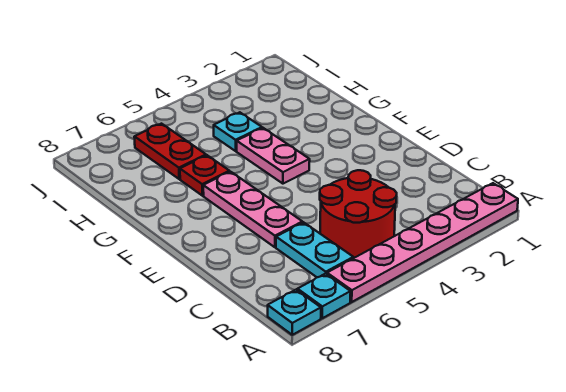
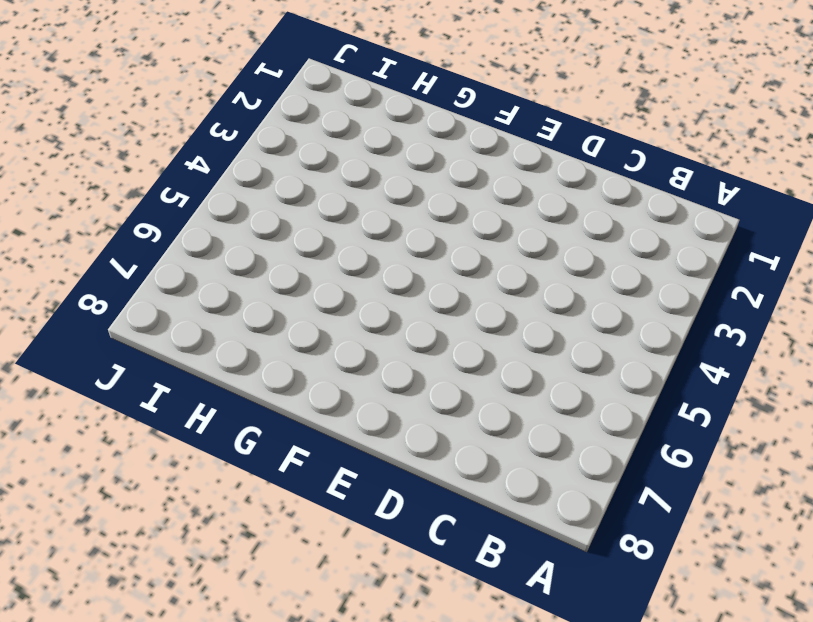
none -> pink 1x6 plate [327,183,518,302]
none -> cyan 1x1 plate [298,274,351,318]

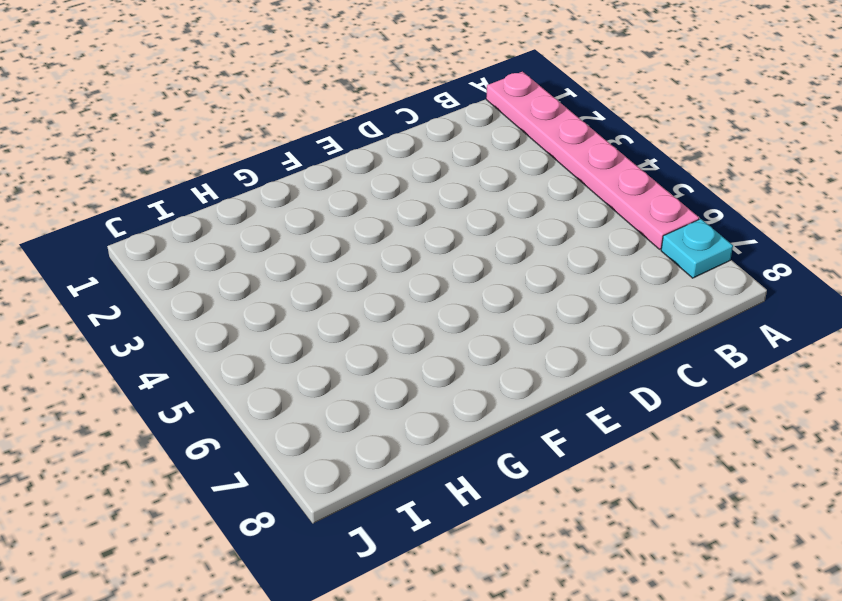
none -> cyan 1x1 plate [268,290,321,335]
none -> red 2x2 round brick [320,170,397,258]

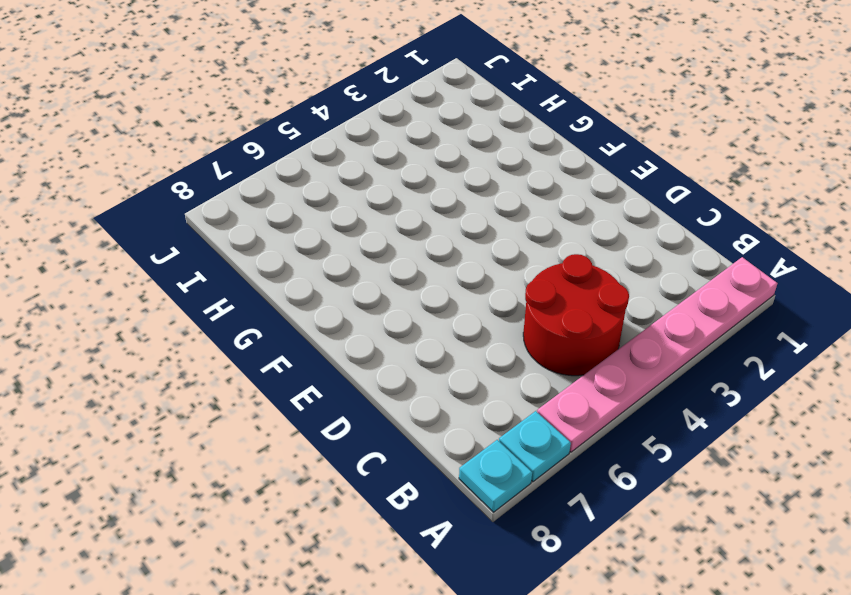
none -> cyan 1x2 plate [276,222,353,277]
none -> pink 1x3 plate [203,172,302,247]

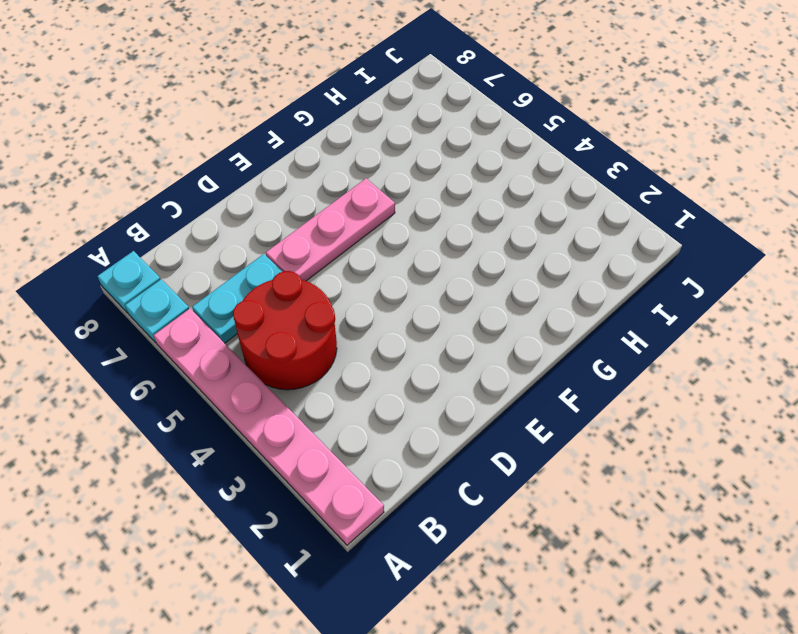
none -> pink 1x2 plate [237,128,310,184]
none -> red 1x1 plate [180,155,230,196]

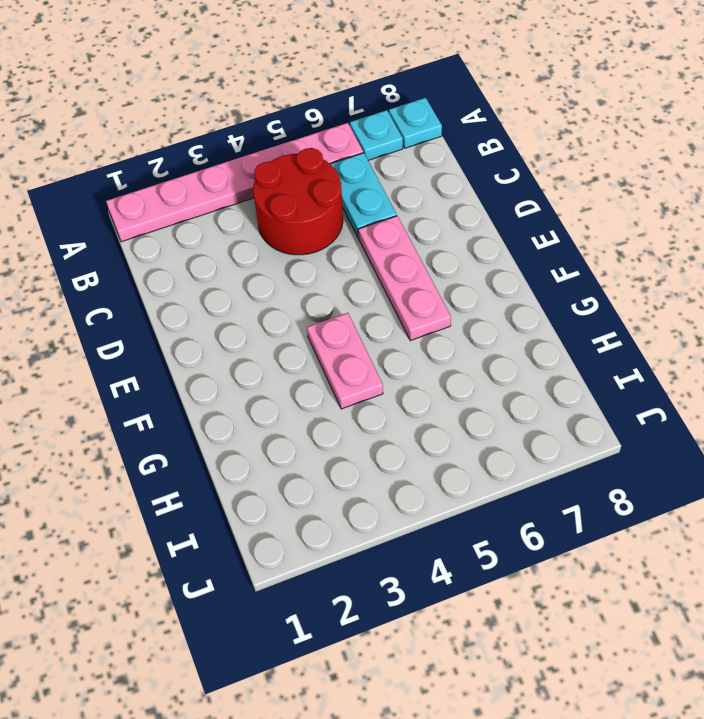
none -> red 1x1 plate [180,155,230,196]
none -> cyan 1x1 plate [214,112,262,151]

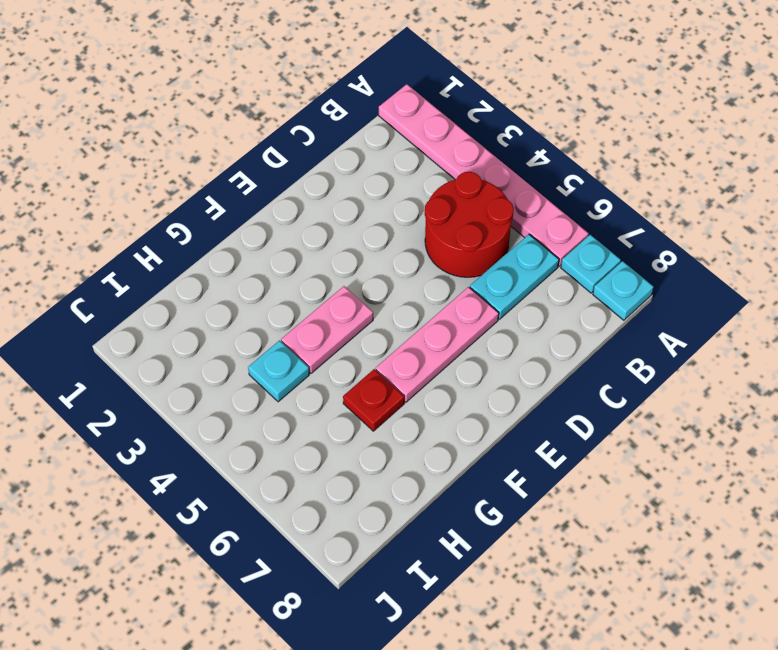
none -> red 1x2 plate [134,124,206,179]

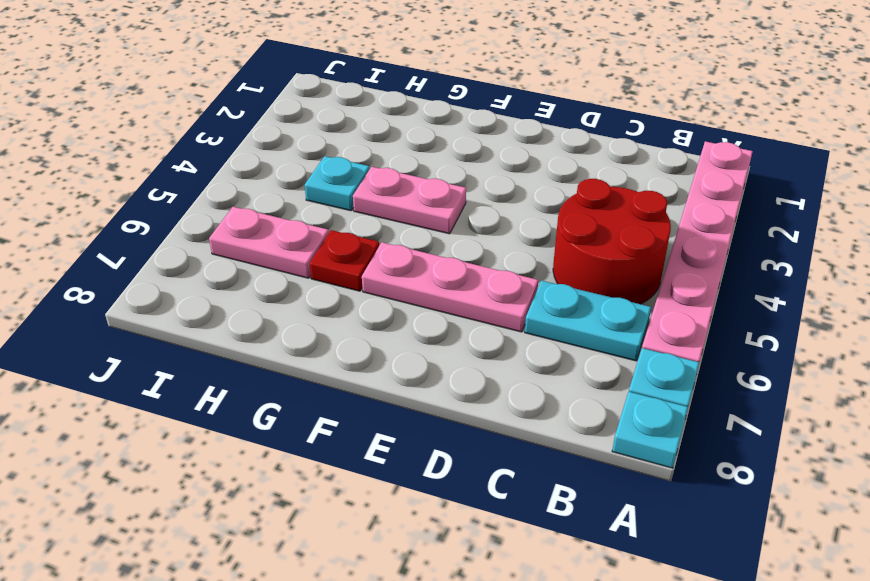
pink 1x2 plate [209,207,329,278] -> red 1x2 plate [134,124,206,179]

